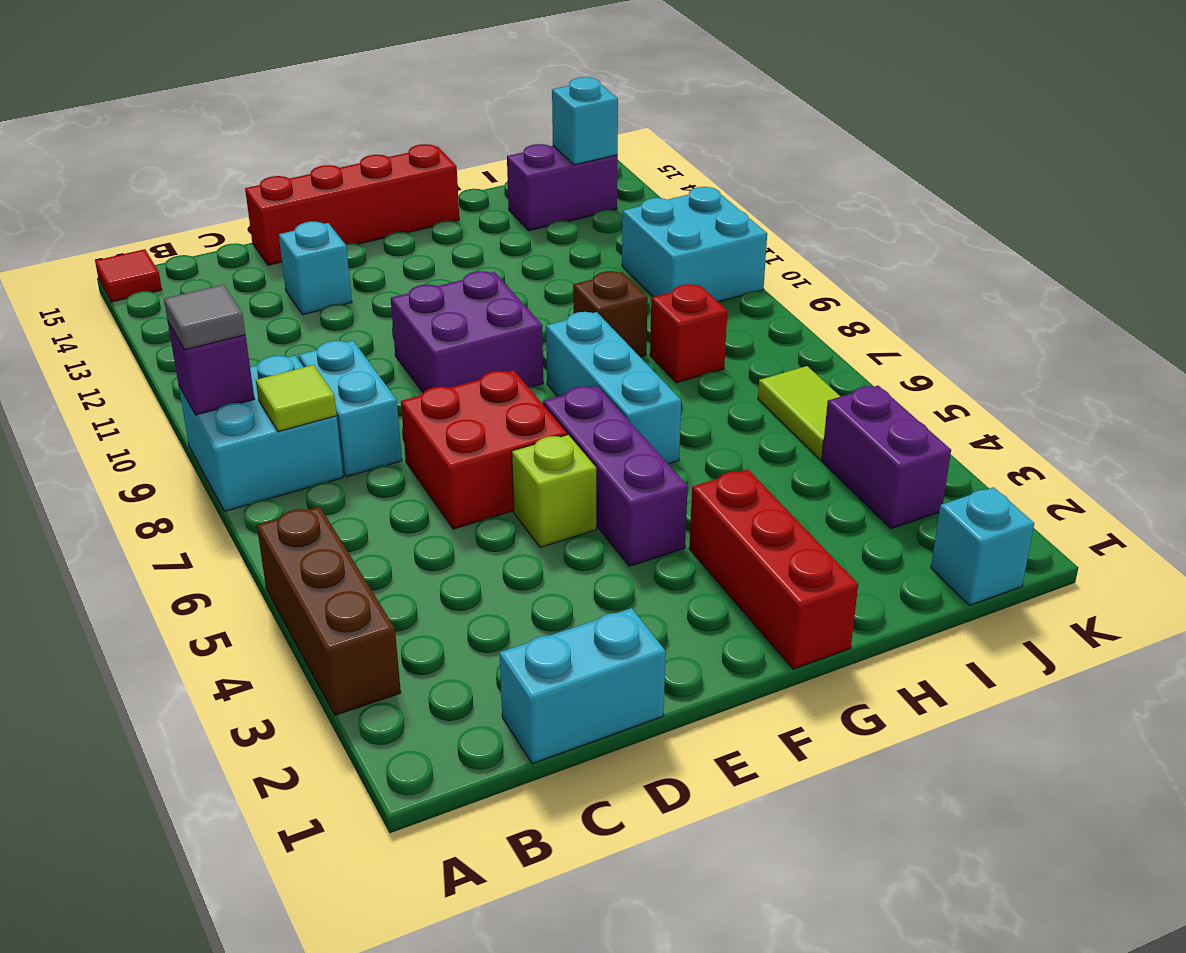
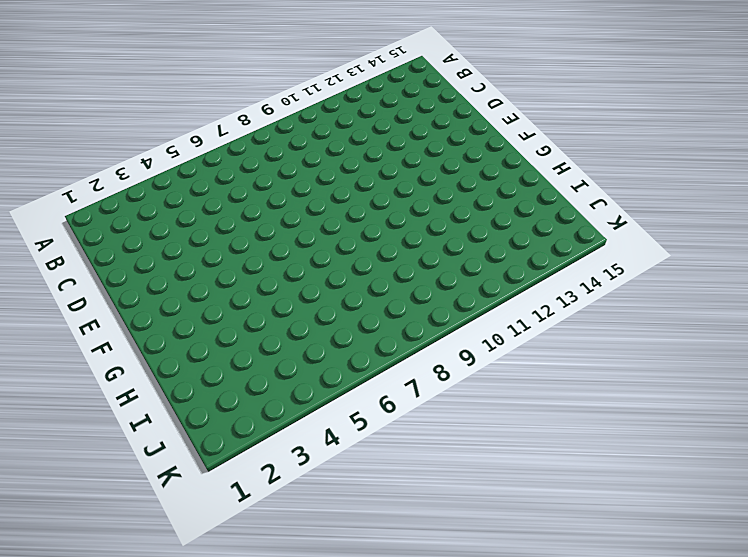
none -> brown 1x3 brick [257,507,401,715]
none -> cyan 2x2 brick [179,355,343,511]
none -> red 1x1 tile [95,249,162,302]

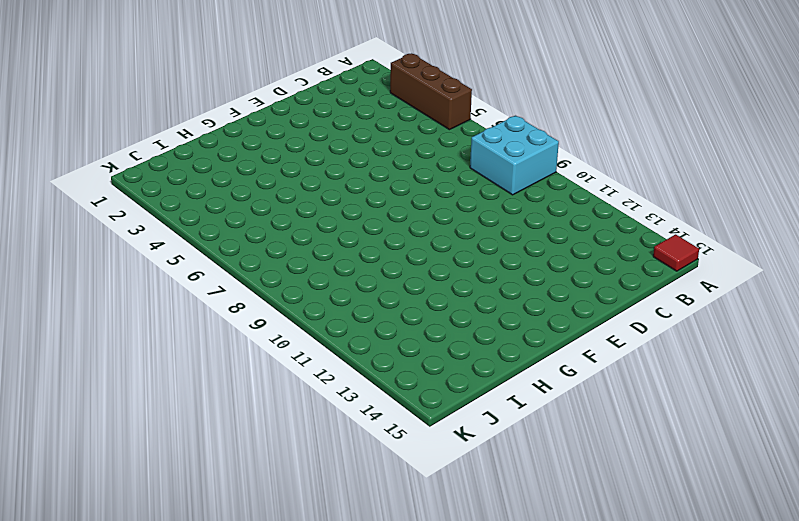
none -> cyan 1x2 brick [499,608,666,764]
none -> cyan 1x2 brick [299,341,402,477]
none -> red 2x2 brick [401,370,567,529]

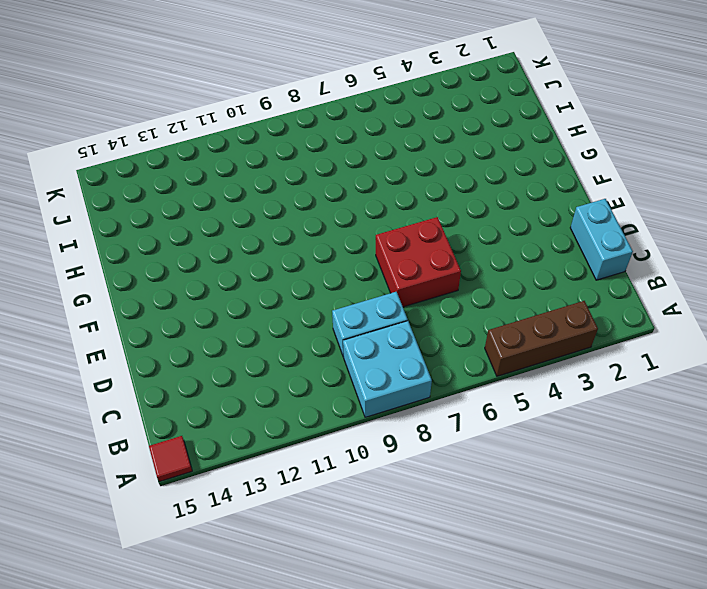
none -> cyan 1x1 brick [279,222,352,315]
none -> red 1x4 brick [245,144,459,265]
none -> lime 1x1 brick [512,435,596,547]

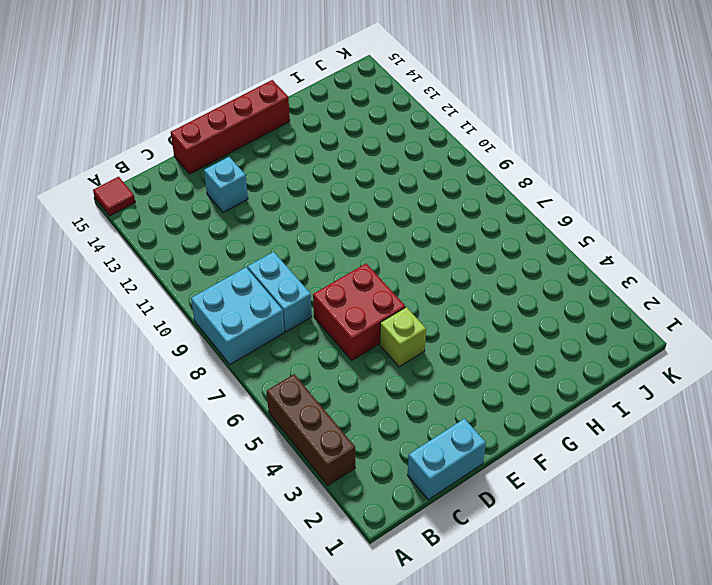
none -> purple 2x2 brick [391,271,543,393]
none -> purple 1x3 brick [543,386,688,566]
none -> red 1x3 brick [689,469,858,669]

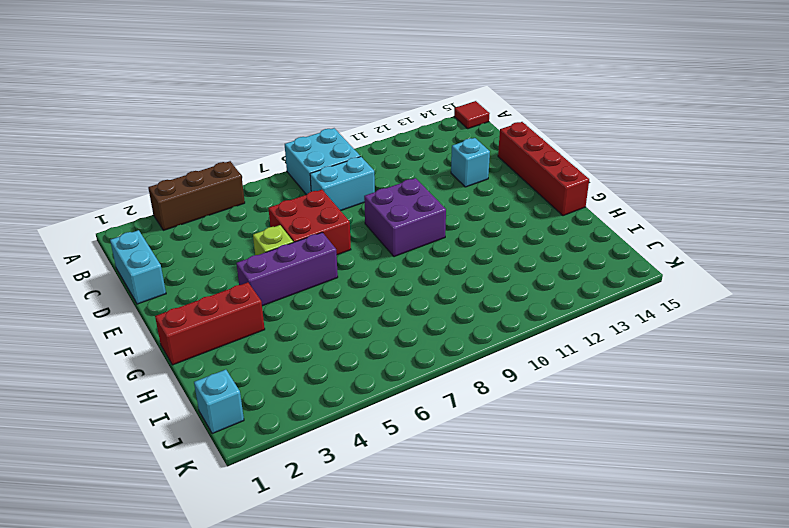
none -> cyan 1x3 brick [546,312,681,464]
none -> brown 1x1 brick [573,271,648,357]
none -> red 1x1 brick [650,284,727,383]

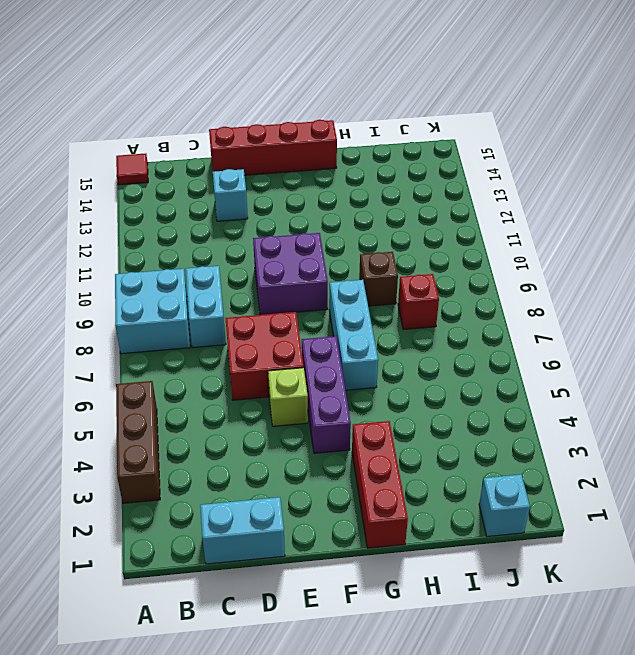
none -> purple 1x2 brick [507,144,618,231]
none -> purple 1x2 brick [822,386,951,529]
none -> lime 1x2 tile [758,366,841,460]

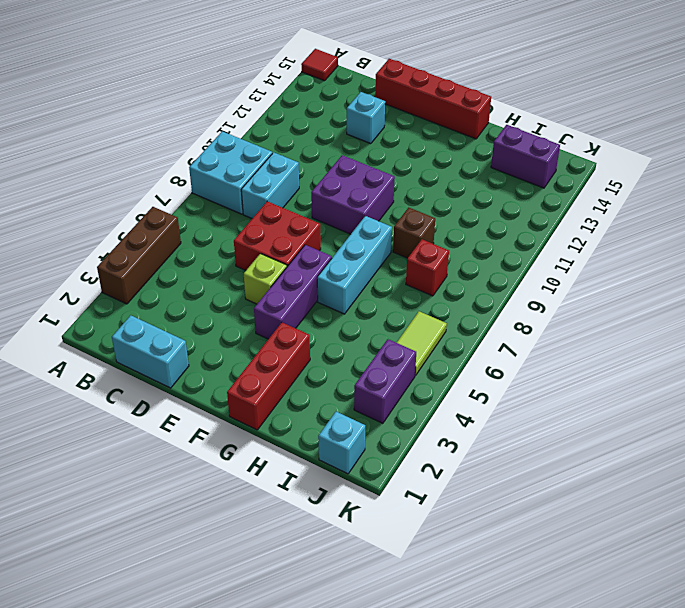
none -> cyan 2x2 brick [622,187,767,302]
none -> purple 1x1 brick [168,322,254,415]
none -> lime 1x1 tile [256,365,337,432]

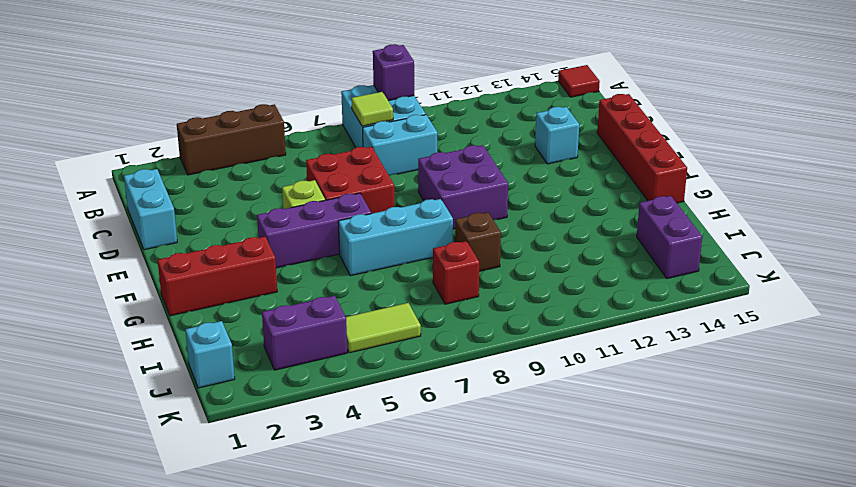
none -> cyan 2x2 brick [622,187,767,302]
none -> cyan 1x1 brick [552,77,618,165]
none -> grey 1x1 tile [164,284,245,350]

